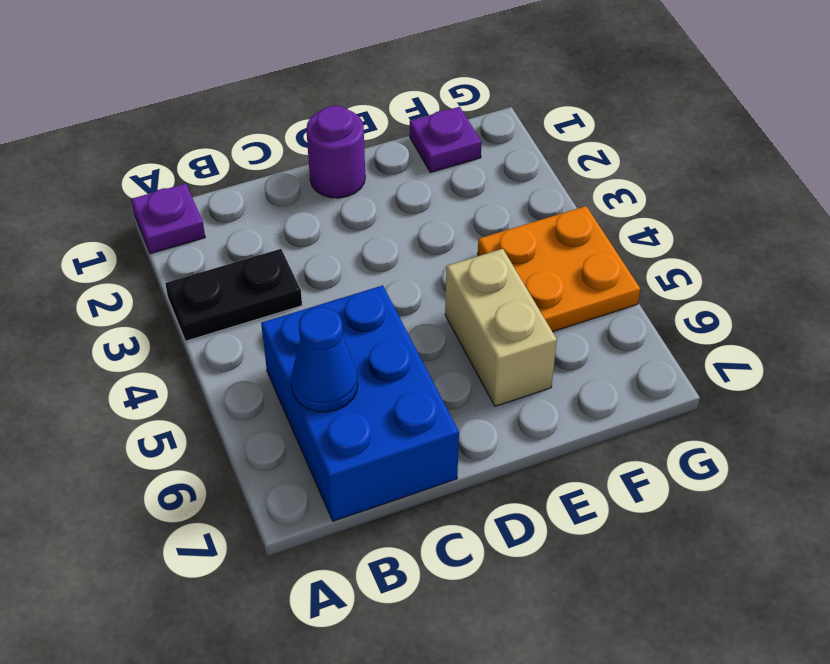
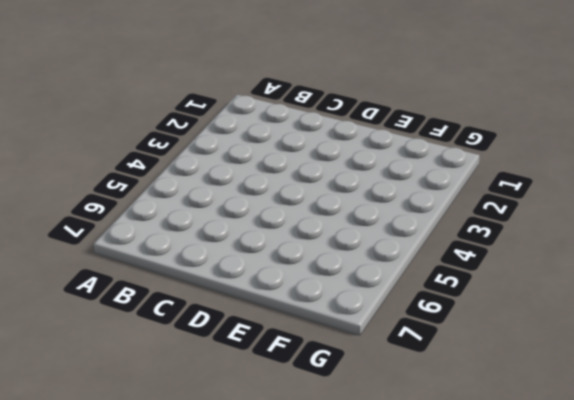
none -> purple 1x1 plate [131,184,205,254]
none -> black 1x2 plate [165,249,302,341]

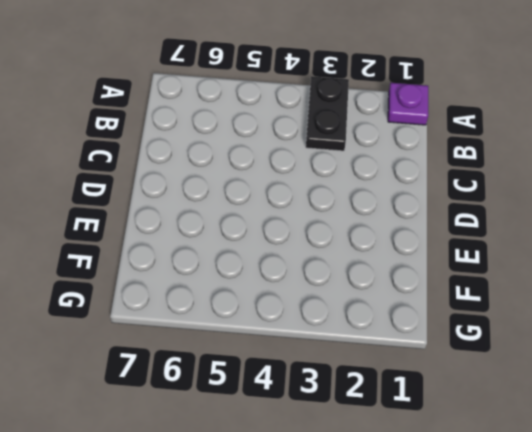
none -> blue 2x3 brick [261,285,459,521]
none -> purple 1x1 round brick [306,106,365,198]

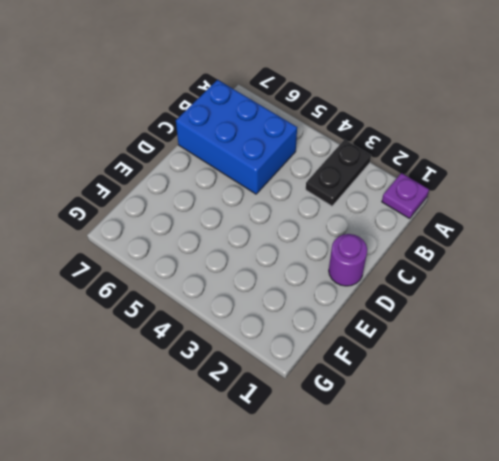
none -> tan 1x2 brick [445,249,557,406]
none -> purple 1x1 plate [410,107,482,172]

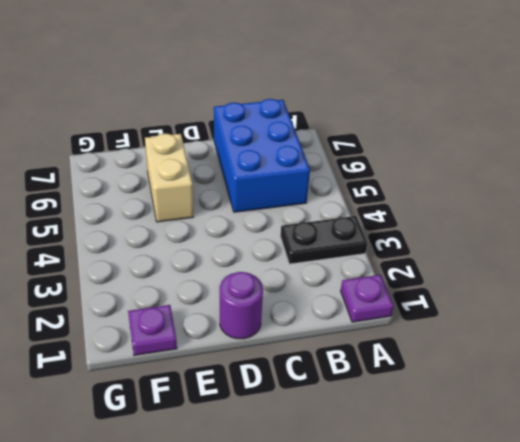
none -> orange 2x2 plate [478,206,640,332]
none -> blue 1x1 cone [291,307,358,412]

